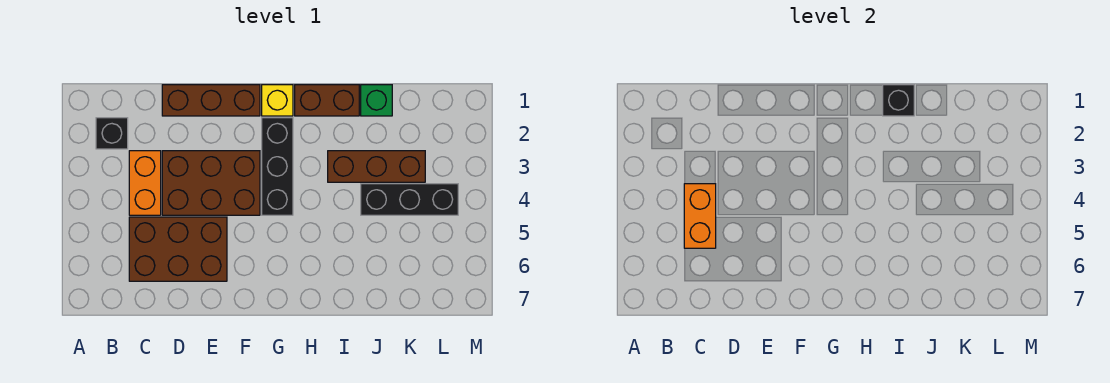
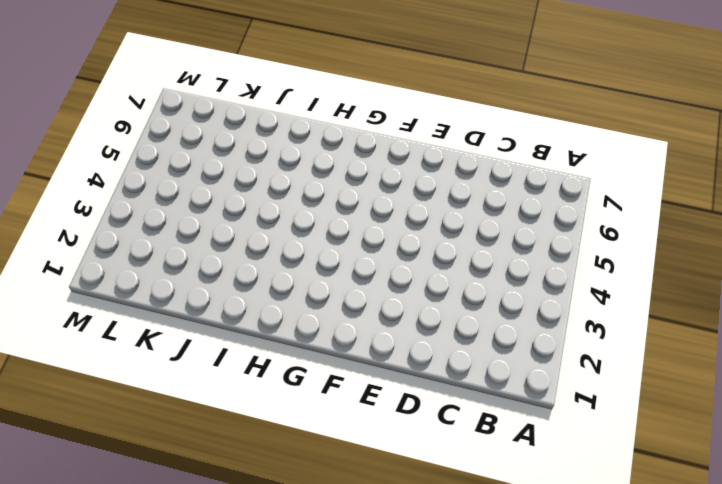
none -> black 1x1 brick [96,118,128,149]
none -> orange 1x2 brick [129,151,161,215]
none -> brown 2x3 brick [129,217,227,281]

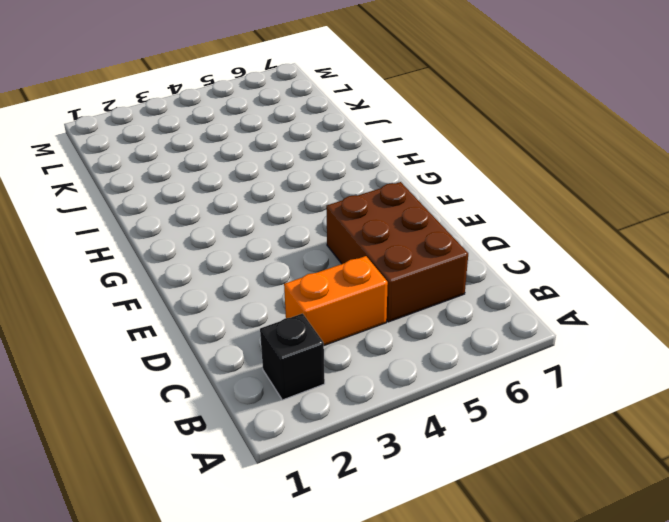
none -> brown 1x3 brick [162,85,260,116]
none -> brown 2x3 brick [162,151,260,215]
none -> yellow 1x1 brick [262,85,293,116]

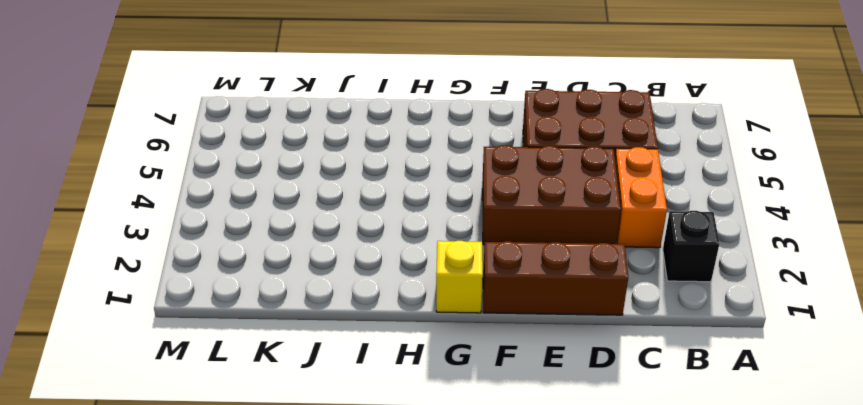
none -> black 1x3 brick [262,118,293,215]
none -> brown 1x2 brick [295,85,359,116]
none -> brown 1x3 brick [328,151,425,182]

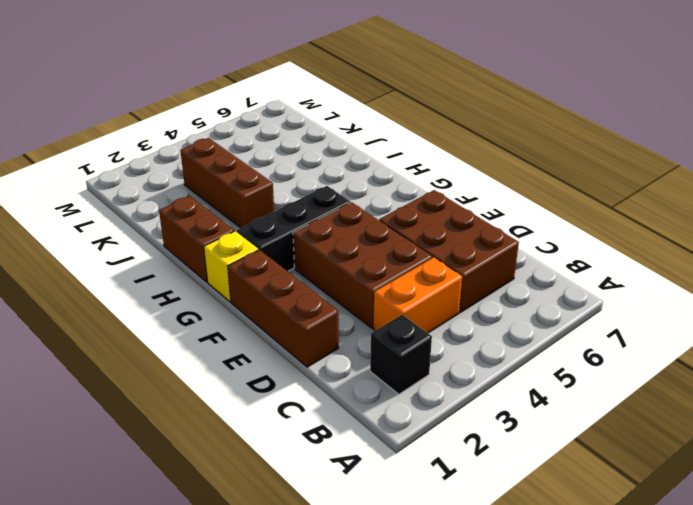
none -> green 1x1 brick [361,85,392,116]
none -> black 1x3 brick [361,184,458,215]
none -> orange 1x2 brick [684,184,716,248]

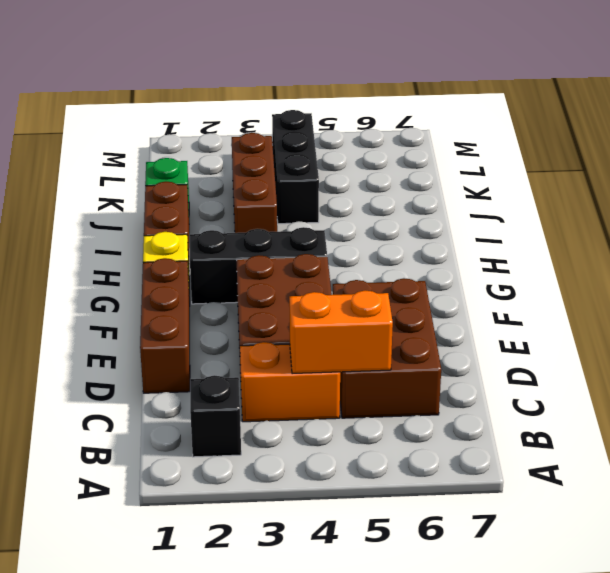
none -> black 1x1 brick [883,85,914,116]

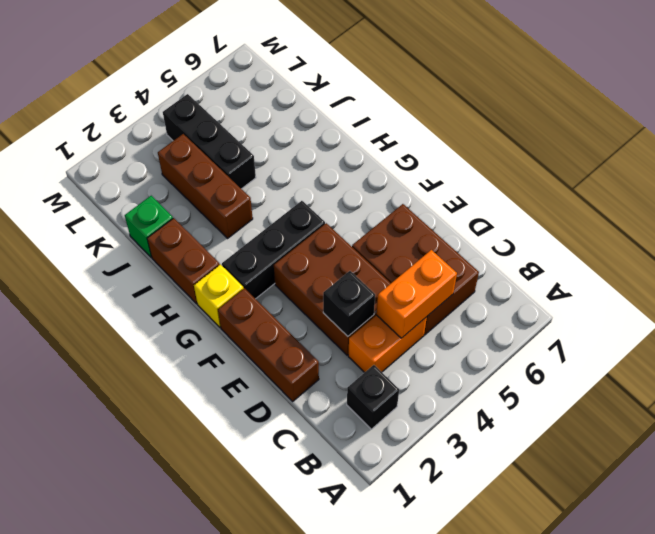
black 1x1 brick [323,271,375,336] -> black 1x1 brick moved to [883,85,914,116]

